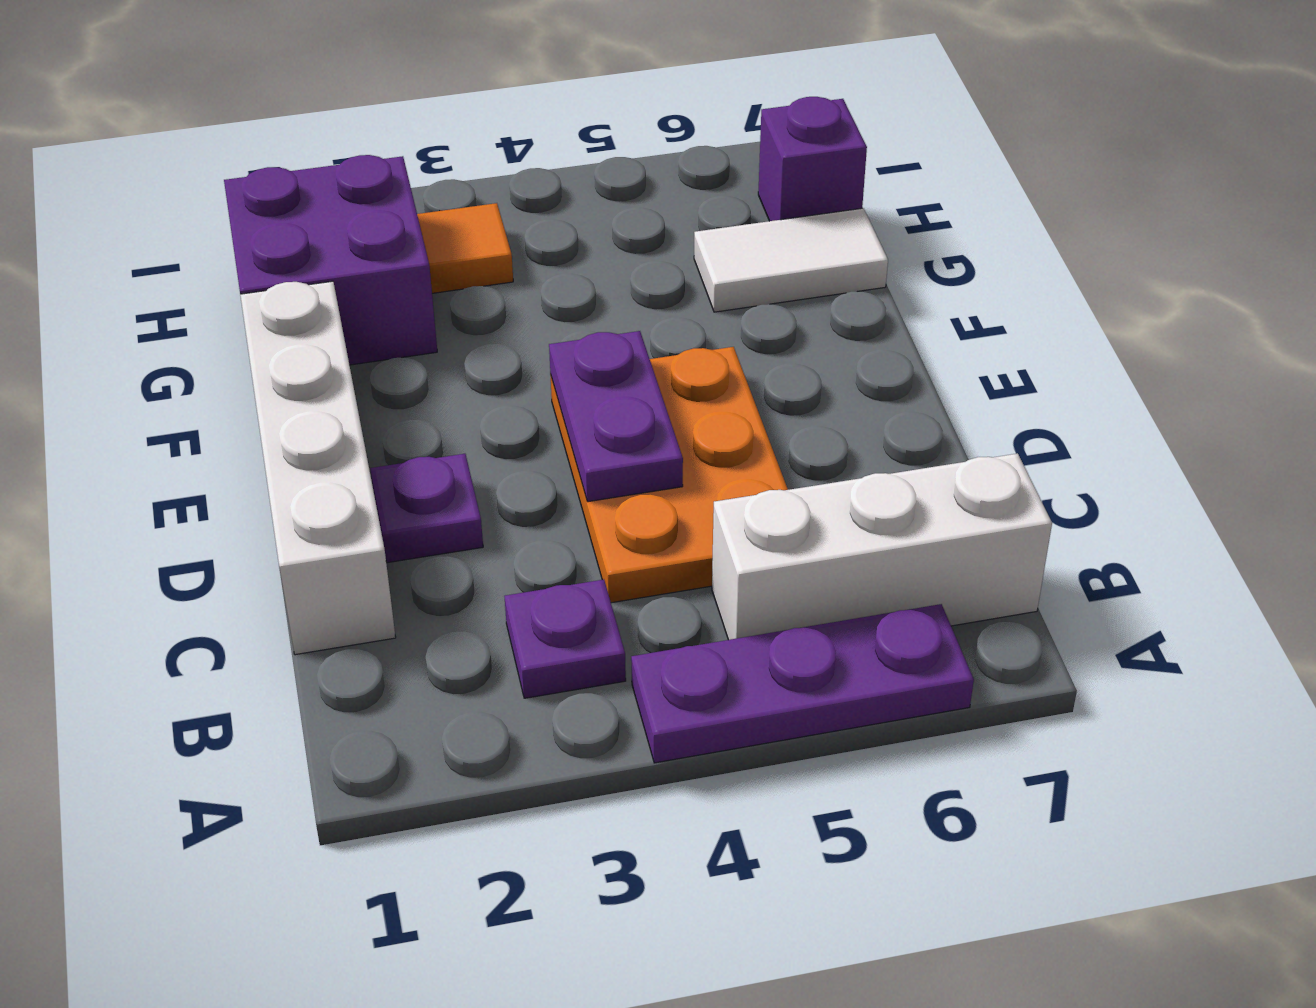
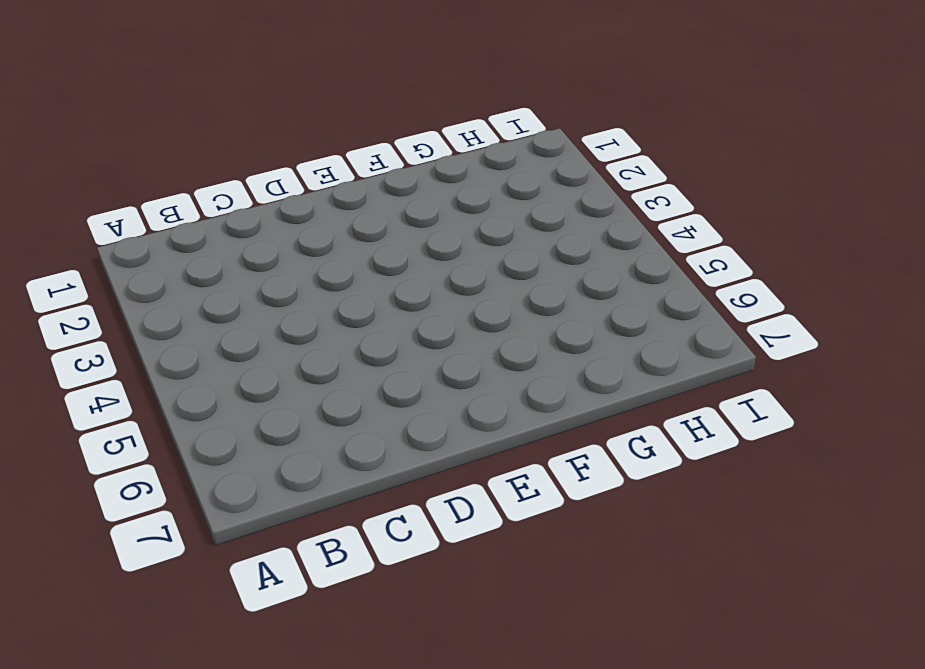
none -> purple 1x3 plate [631,604,974,763]
none -> purple 1x1 plate [504,580,626,698]

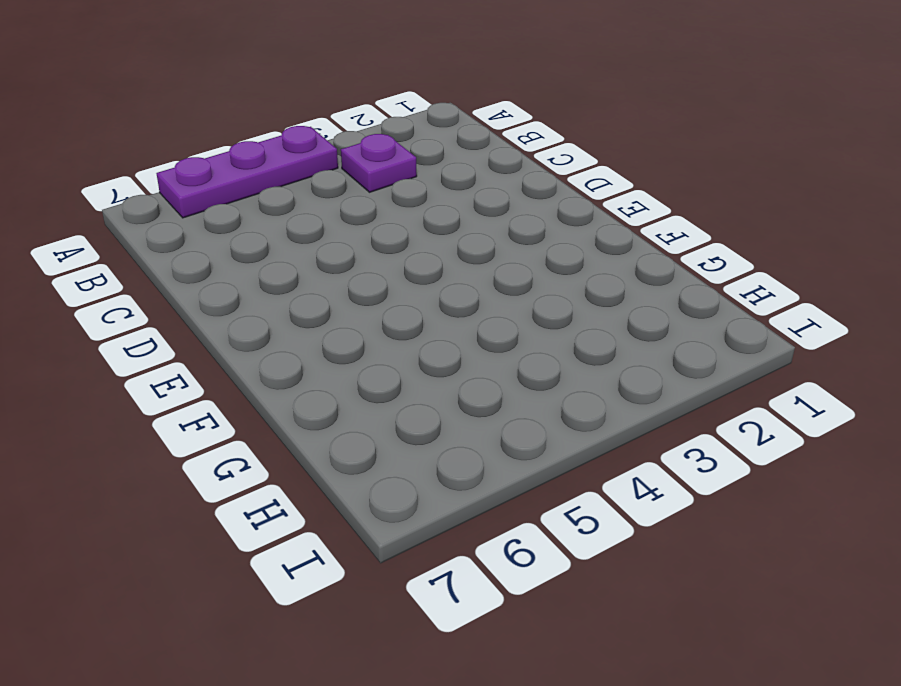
none -> white 1x3 brick [712,453,1052,640]
none -> white 1x4 brick [240,281,396,655]

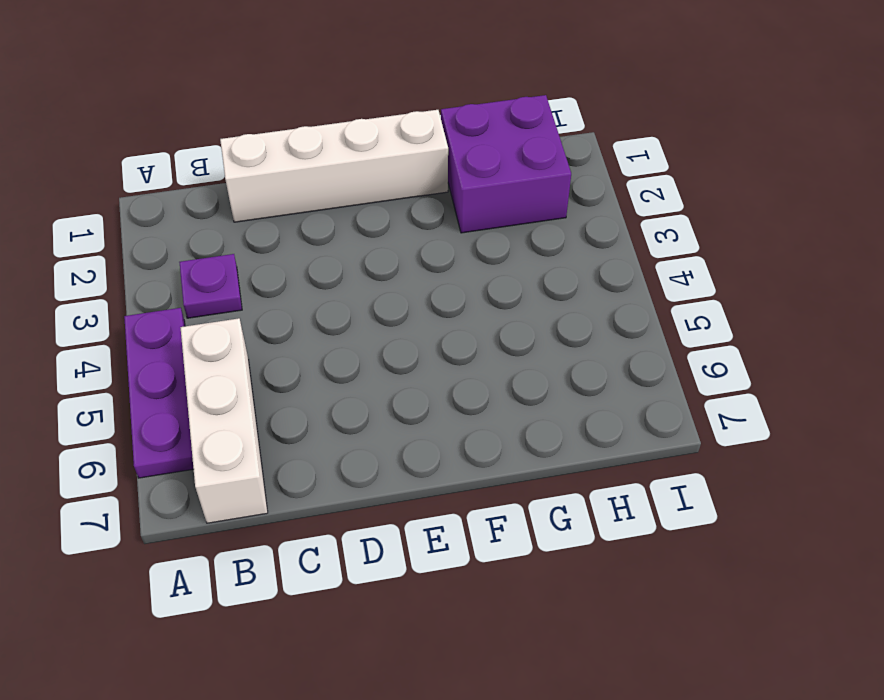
none -> orange 2x3 plate [550,347,788,603]
none -> purple 1x1 plate [370,454,483,563]

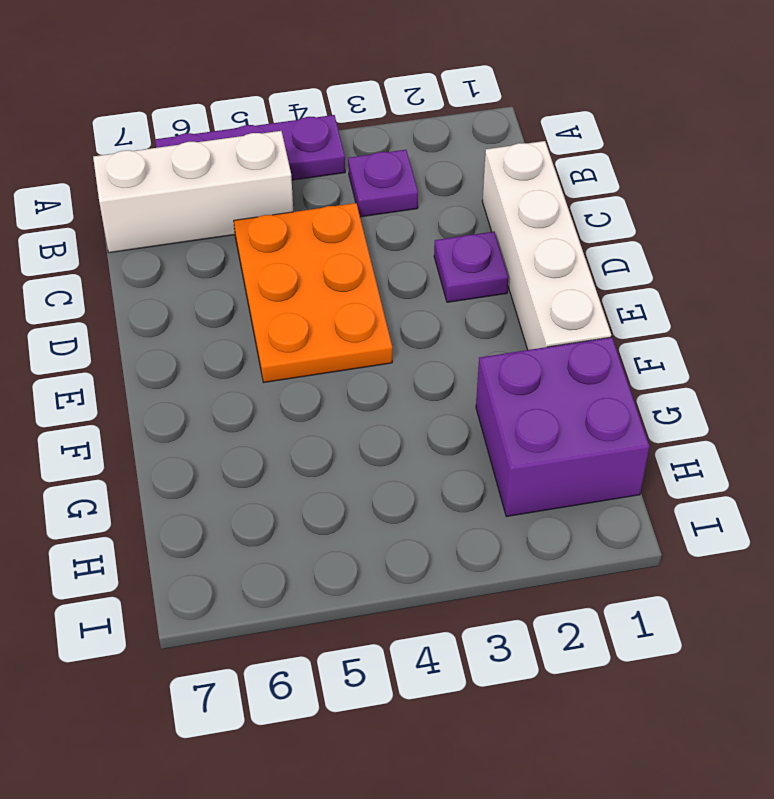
none -> white 1x2 tile [694,208,888,312]
none -> orange 1x1 tile [417,203,513,293]

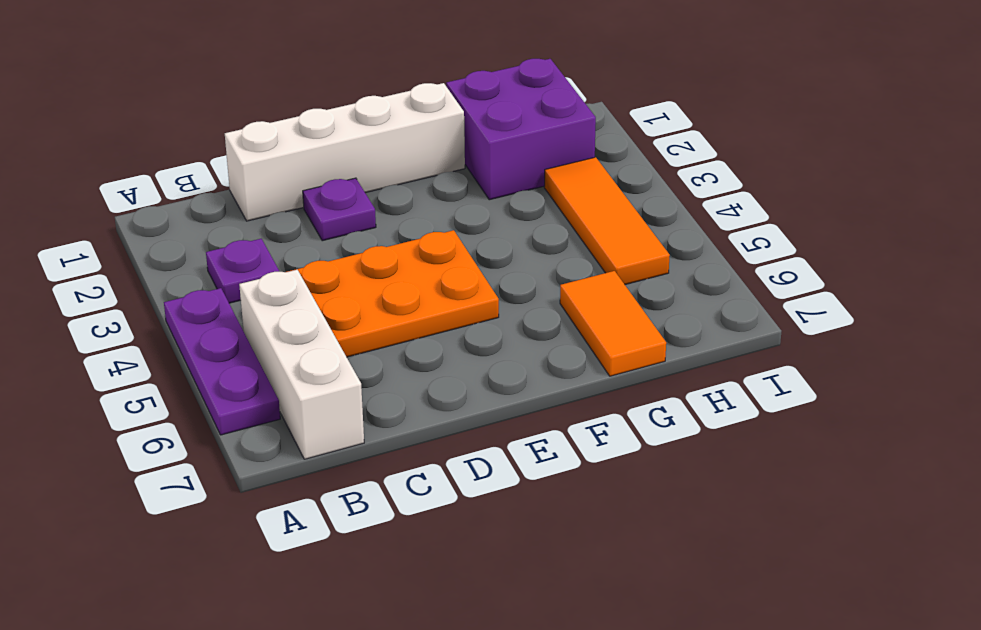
orange 1x2 tile [560,271,666,376] -> white 1x2 tile [694,208,888,312]
orange 1x3 tile [544,157,670,285] -> orange 1x1 tile [417,203,513,293]
none -> purple 1x1 brick [758,97,867,221]
none -> purple 1x2 plate [549,331,683,502]

